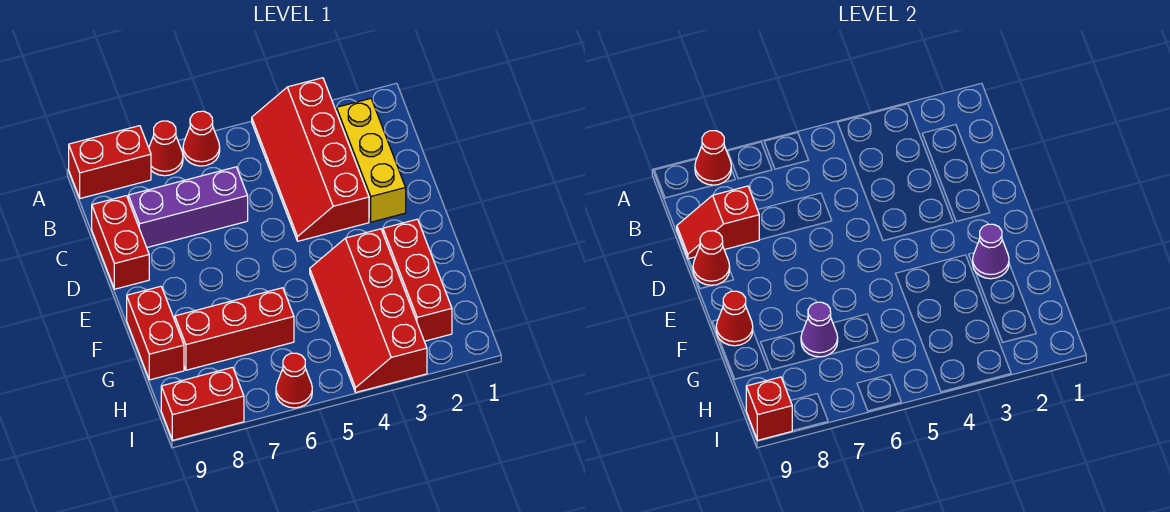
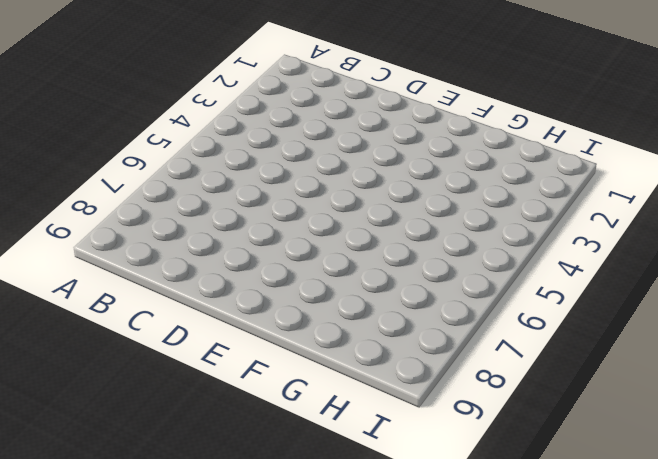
none -> red 2x4 slope [252,78,369,241]
none -> red 1x1 cone [183,111,220,166]
none -> red 1x1 cone [149,121,183,176]

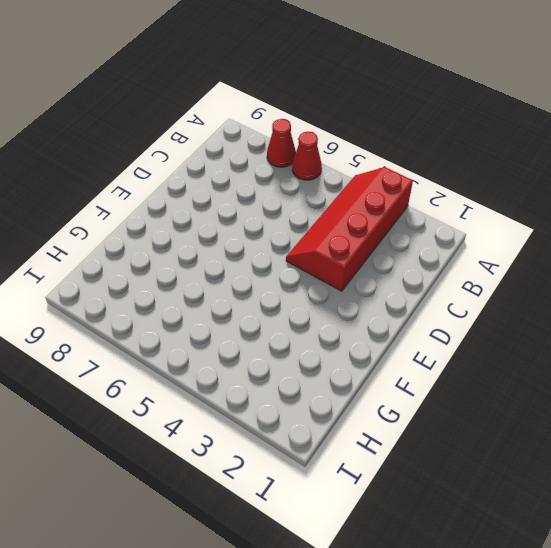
none -> red 1x2 brick [69,126,151,198]
none -> yellow 1x3 brick [336,98,406,222]
none -> purple 1x3 brick [128,167,248,247]

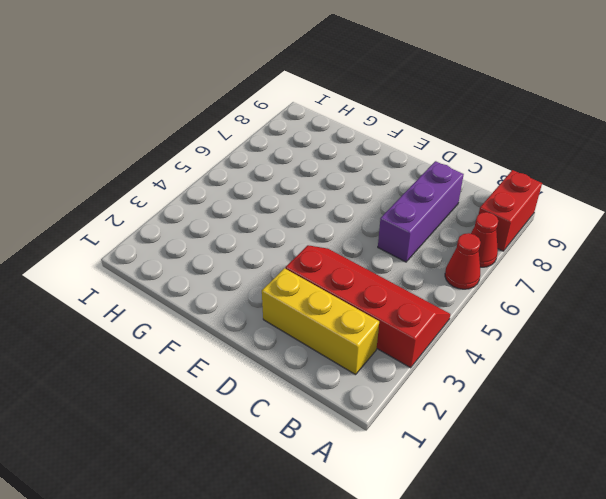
none -> red 1x2 brick [92,196,149,289]
none -> red 1x3 brick [383,219,452,341]
none -> red 2x4 slope [310,229,427,392]

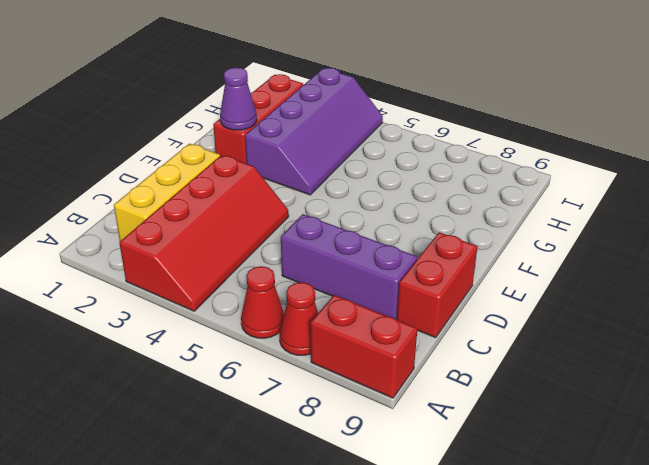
purple 2x4 slope [245,68,383,195] -> red 2x4 slope [310,229,427,392]
none -> red 1x2 brick [127,286,184,380]
none -> red 1x3 brick [175,288,294,370]
none -> red 1x1 cone [276,353,312,408]

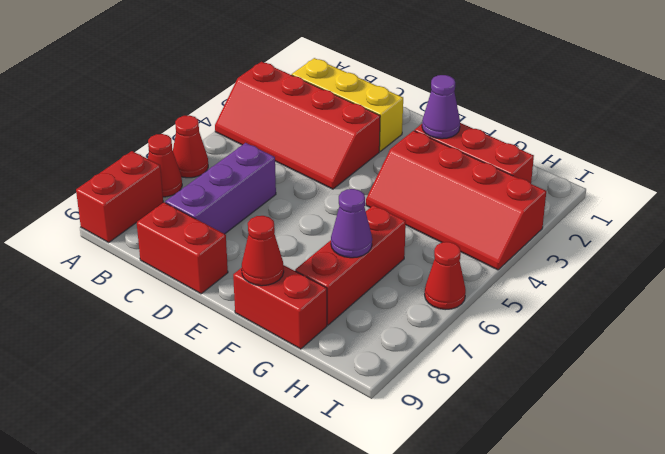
none -> red 1x2 brick [161,367,244,440]
none -> red 1x1 cone [695,131,731,185]
none -> red 1x2 slope [677,186,759,259]

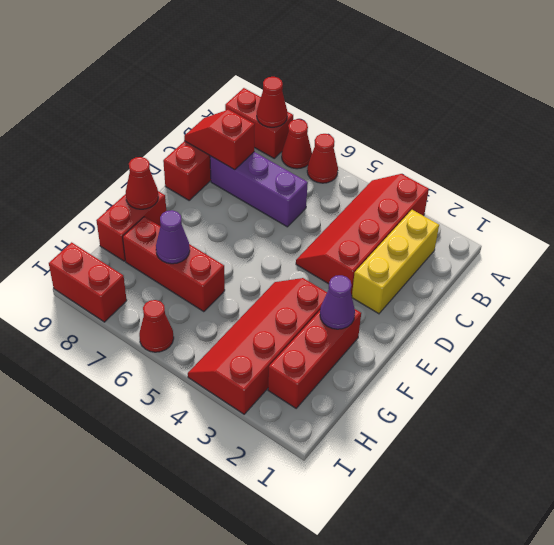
none -> red 1x1 cone [693,231,730,285]
none -> red 1x1 brick [746,377,792,440]

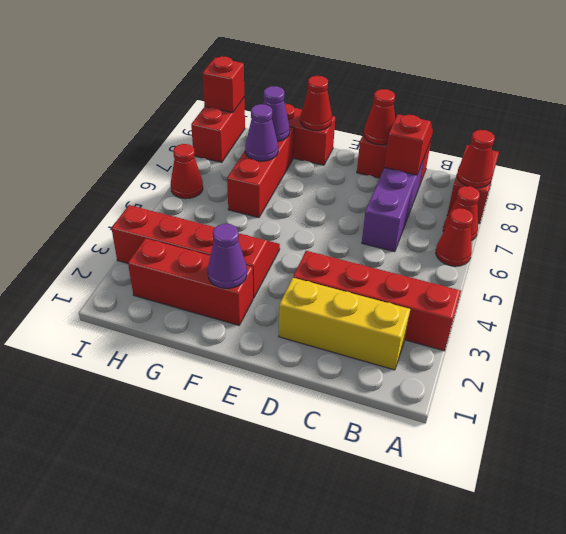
purple 1x1 cone [263,86,290,142] -> none

